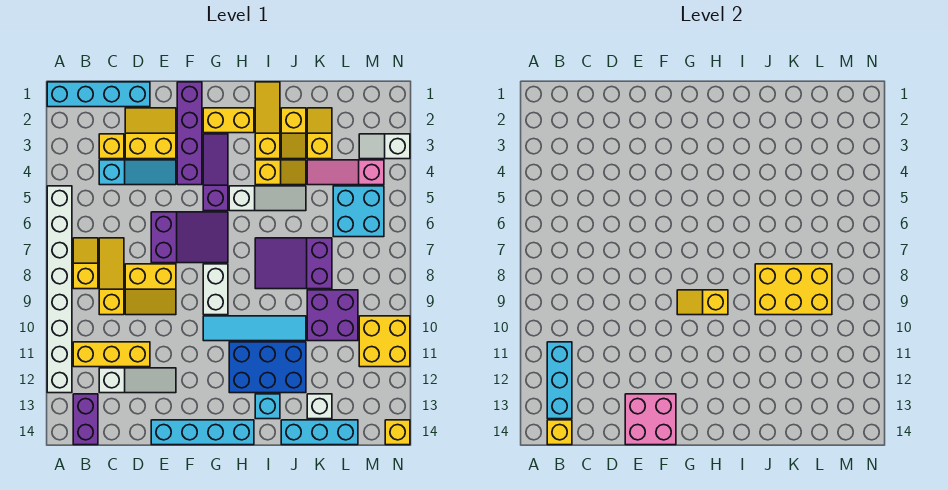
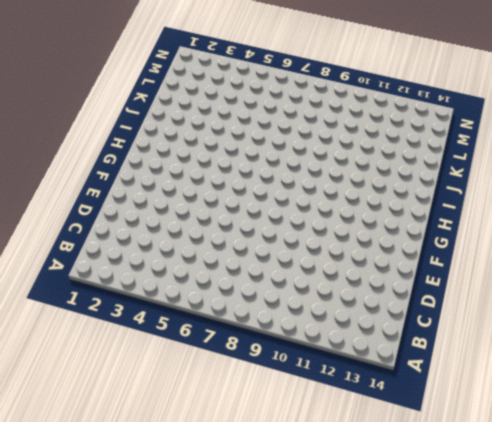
none -> cyan 1x4 brick [47,82,150,107]
none -> white 1x8 brick [47,186,72,393]
none -> yellow 1x2 slope [73,238,98,289]
none -> yellow 1x3 brick [73,342,150,367]

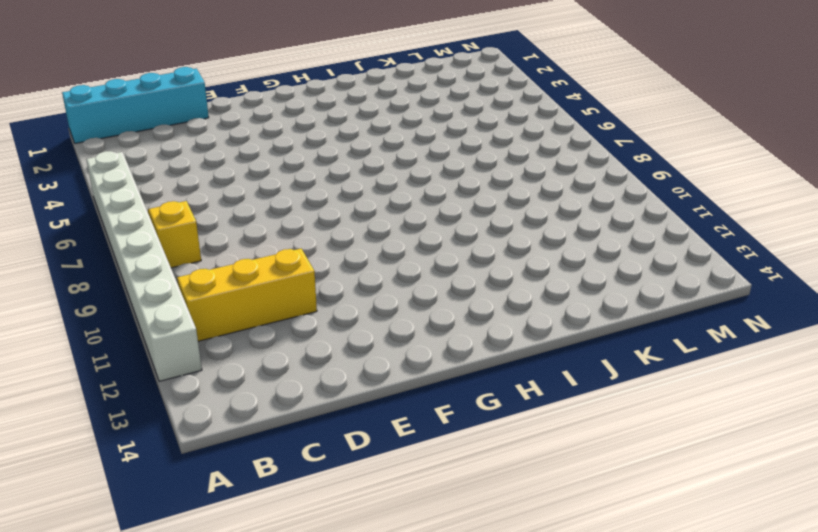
none -> purple 1x2 brick [73,394,98,445]
none -> yellow 1x1 brick [99,134,124,159]
none -> cyan 1x3 slope [99,160,176,185]
none -> yellow 1x3 slope [99,238,124,315]

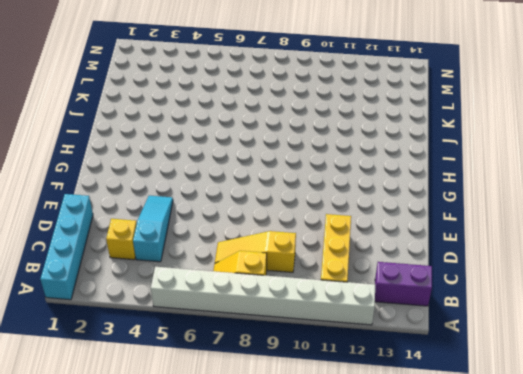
none -> white 1x3 slope [99,368,176,393]
none -> yellow 2x2 slope [125,108,176,159]
none -> yellow 2x2 slope [125,264,176,315]
none -> purple 2x3 slope [151,212,228,263]

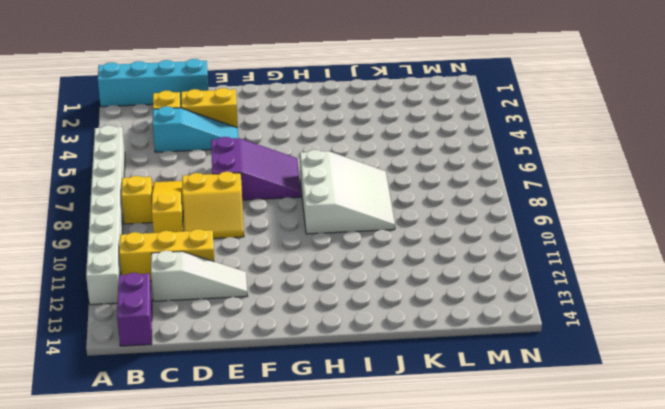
white 3x3 slope [300,150,395,234] -> purple 2x3 slope [255,238,332,289]
none -> cyan 1x4 brick [151,420,254,445]
none -> purple 1x4 brick [177,82,202,185]
none -> yellow 1x2 brick [203,108,254,133]
none -> purple 1x3 slope [203,134,228,211]

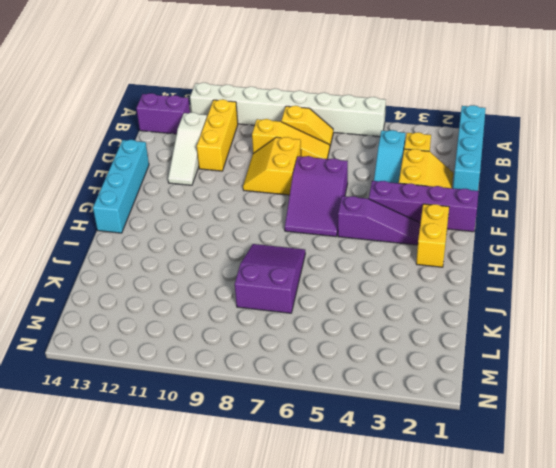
none -> white 1x2 brick [203,264,228,315]
none -> cyan 1x4 tile [203,316,306,341]
none -> white 1x3 slope [229,186,306,211]
none -> blue 2x3 brick [229,342,306,393]

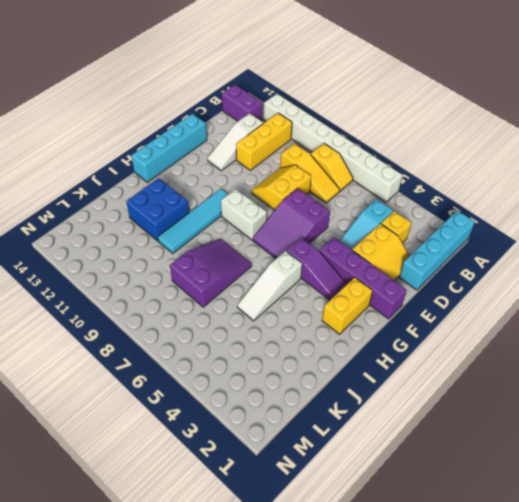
blue 2x2 brick [126,178,189,241] -> blue 2x3 brick [229,342,306,393]
none -> yellow 1x3 slope [255,82,280,159]
none -> yellow 1x2 slope [255,160,306,185]
none -> cyan 1x1 brick [255,394,280,419]
none -> yellow 1x2 slope [281,108,306,159]

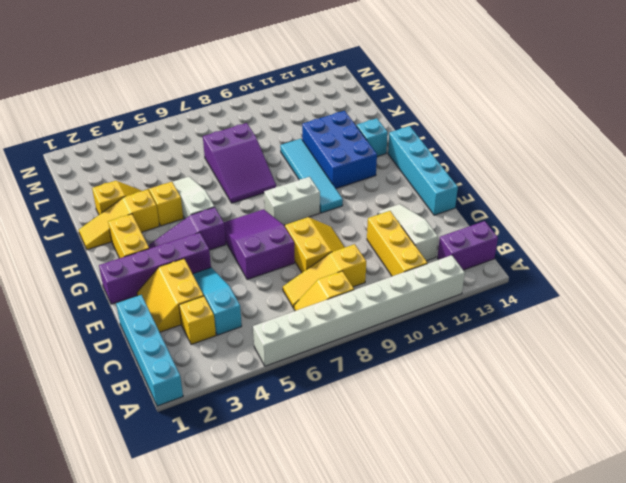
none -> cyan 1x3 brick [281,420,358,445]
none -> yellow 1x2 slope [307,108,332,159]
none -> pink 1x3 slope [307,160,384,185]
none -> purple 2x2 brick [307,290,358,341]

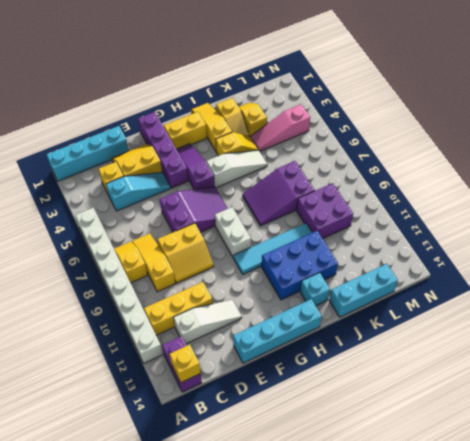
none -> white 1x1 brick [307,394,332,419]
none -> cyan 2x2 brick [333,186,384,237]
none -> white 1x2 slope [359,134,410,159]
none -> yellow 2x2 brick [359,316,410,367]

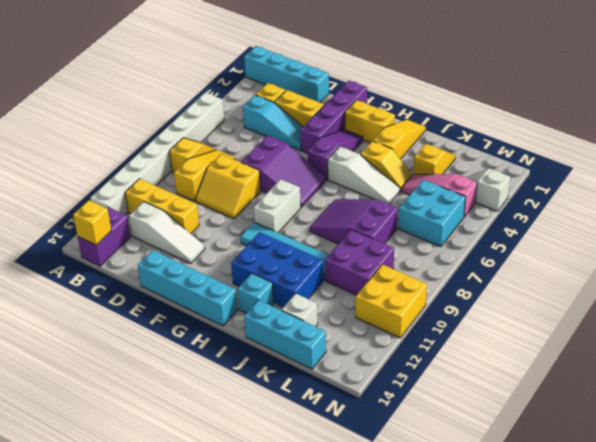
none -> yellow 1x2 slope [281,108,306,159]
none -> yellow 1x1 brick [385,420,410,445]
none -> cyan 1x3 brick [547,342,572,419]
none -> pink 2x2 brick [625,394,676,445]

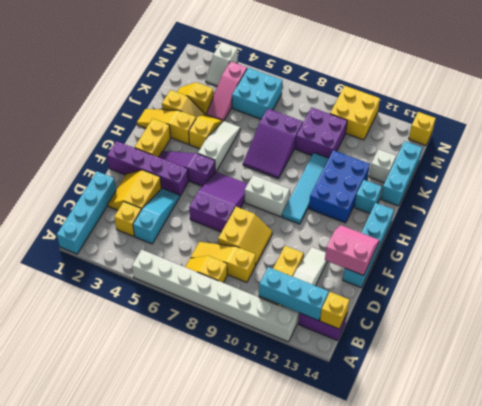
pink 2x2 slope [325,225,379,276] -> pink 2x2 brick [625,394,676,445]
none -> yellow 1x2 slope [677,290,728,315]
none -> yellow 2x3 brick [755,264,832,315]

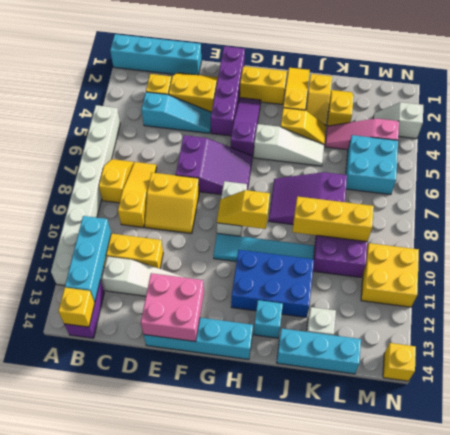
yellow 1x3 brick [292,196,374,242] -> yellow 2x3 brick [755,264,832,315]

